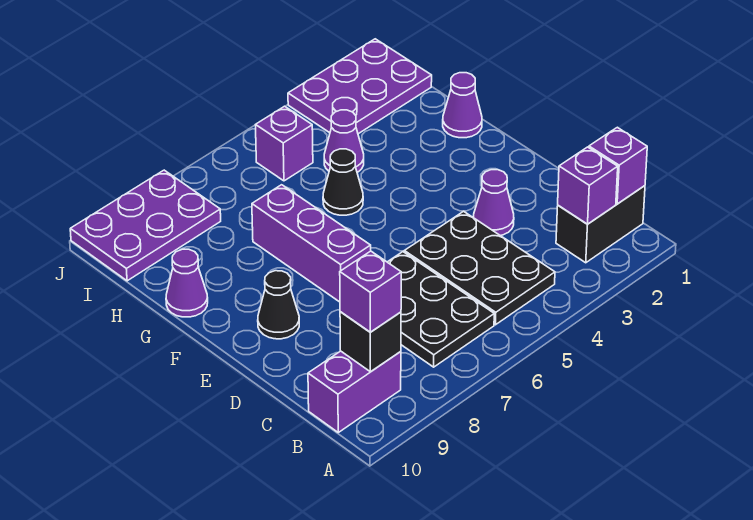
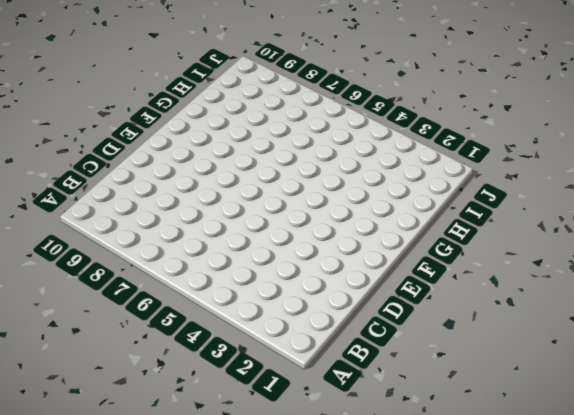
none -> black 1x2 brick [556,186,645,263]
none -> black 2x3 plate [404,211,555,325]
none -> black 2x3 plate [388,252,494,367]

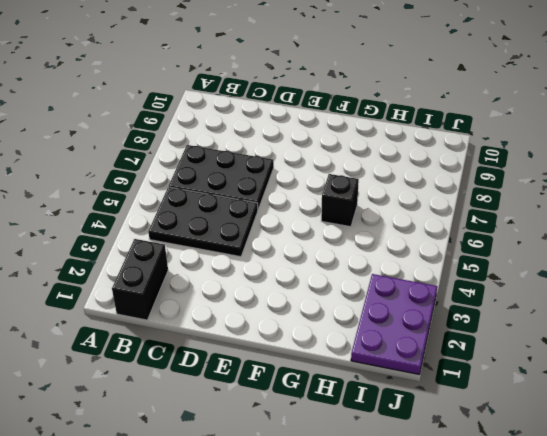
black 1x1 brick [321,174,359,227] -> black 1x1 brick moved to [340,312,401,372]
none -> purple 1x2 brick [308,351,401,432]
none -> purple 1x1 cone [474,170,514,236]
none -> purple 1x3 brick [252,185,371,302]

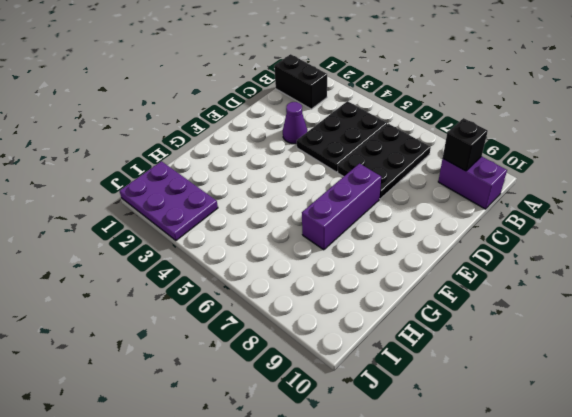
none -> black 1x1 cone [258,271,299,339]
none -> purple 1x1 cone [443,73,482,138]
none -> black 1x1 cone [323,149,363,215]

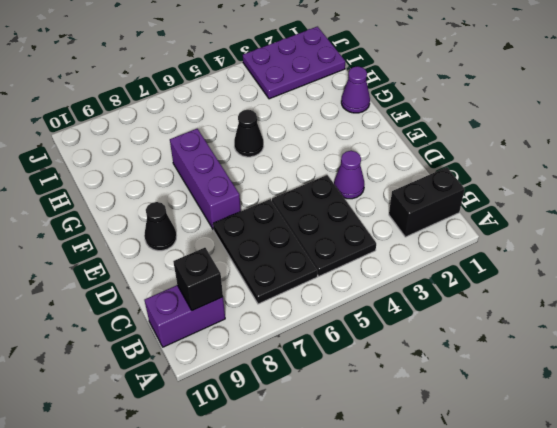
none -> purple 1x1 cone [166,249,208,317]
none -> purple 1x1 cone [324,110,364,172]
none -> purple 1x1 brick [256,106,313,181]

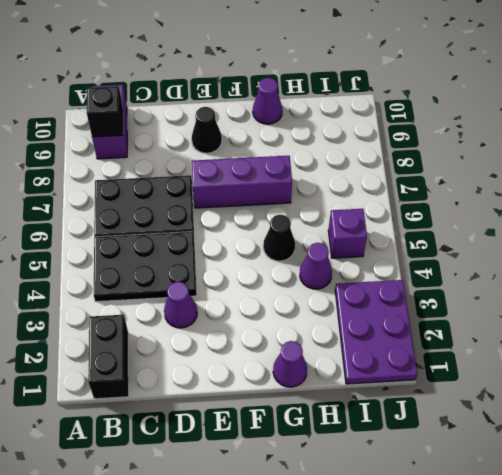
none -> purple 2x3 plate [70,170,221,281]
none -> purple 1x1 brick [589,127,647,204]
none -> purple 1x1 brick [558,147,618,224]

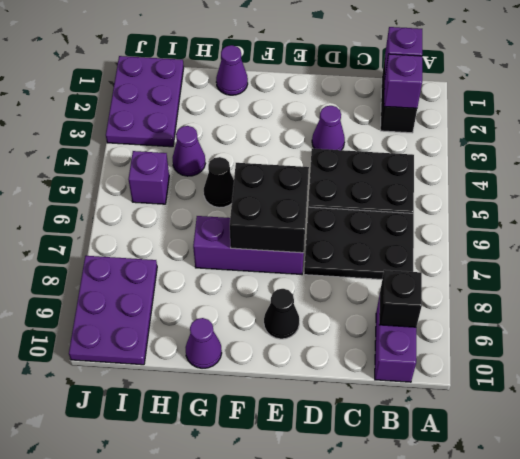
black 2x2 brick [230,163,309,253] -> none
none -> purple 1x1 brick [340,251,401,332]

